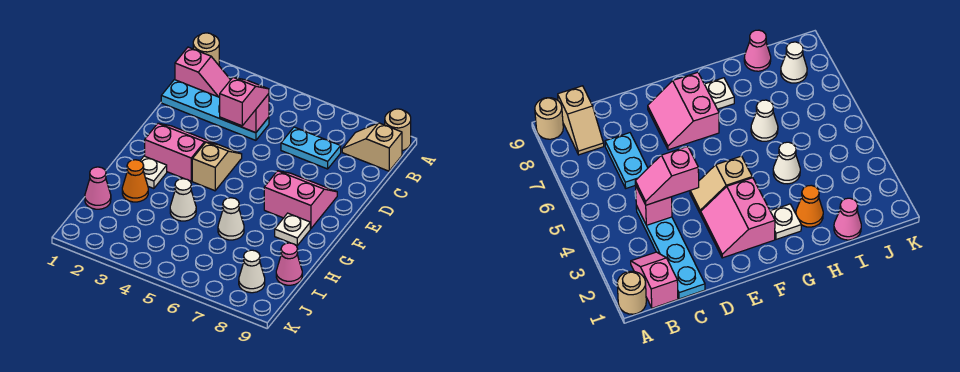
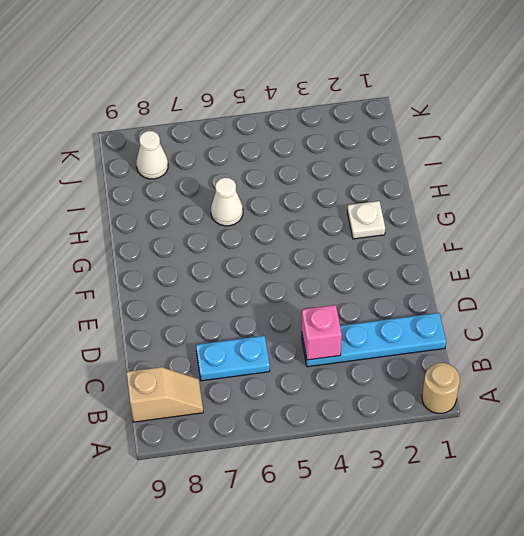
none -> tan 1x1 round brick [385,109,411,151]
none -> pink 1x2 slope [175,47,230,97]
none -> pink 2x2 slope [145,123,216,181]

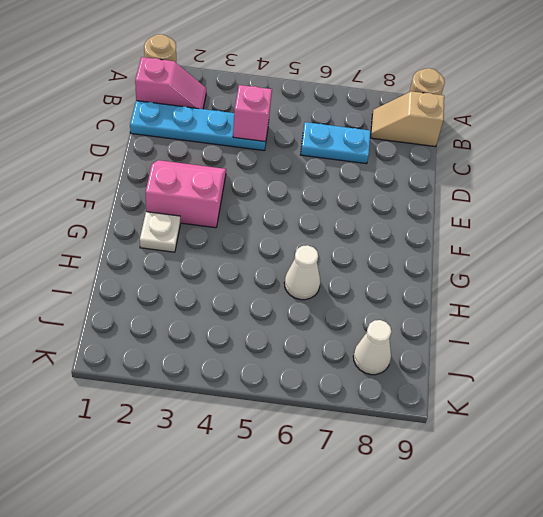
none -> tan 1x2 slope [192,142,242,191]
none -> pink 2x2 slope [264,171,337,229]
none -> white 1x1 plate [275,213,310,245]

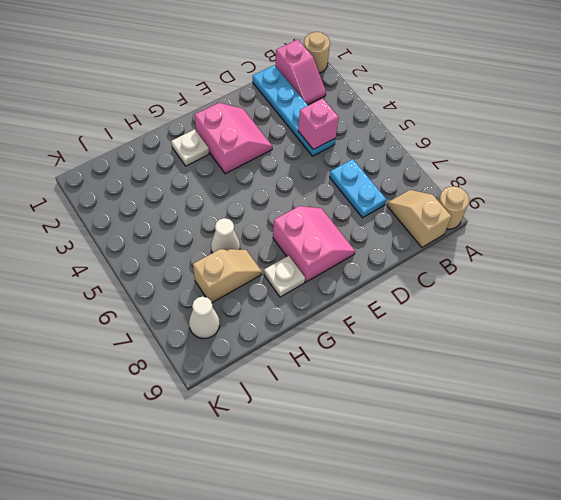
tan 1x2 slope [193,249,262,303] -> tan 1x2 slope moved to [192,142,242,191]
none -> orange 1x1 cone [122,160,148,202]
none -> white 1x1 cone [170,179,196,221]
none -> pink 1x1 cone [85,167,111,209]

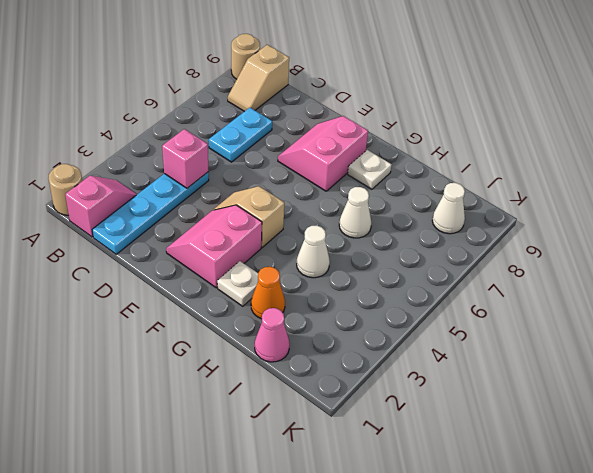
none -> pink 1x1 cone [276,243,302,285]
none -> pink 1x2 slope [220,77,269,126]

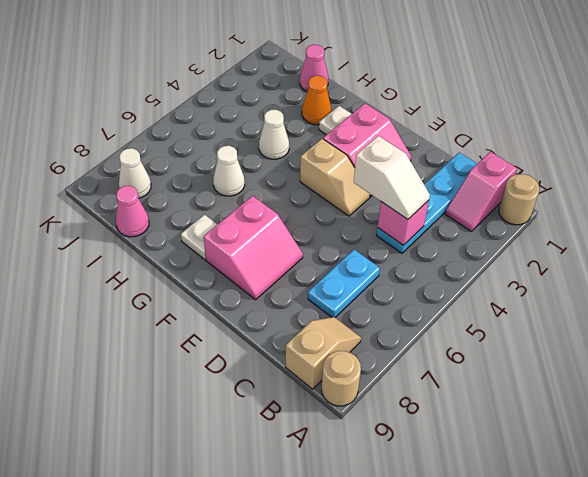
white 1x2 slope [354,136,430,220] -> pink 1x2 slope [220,77,269,126]

